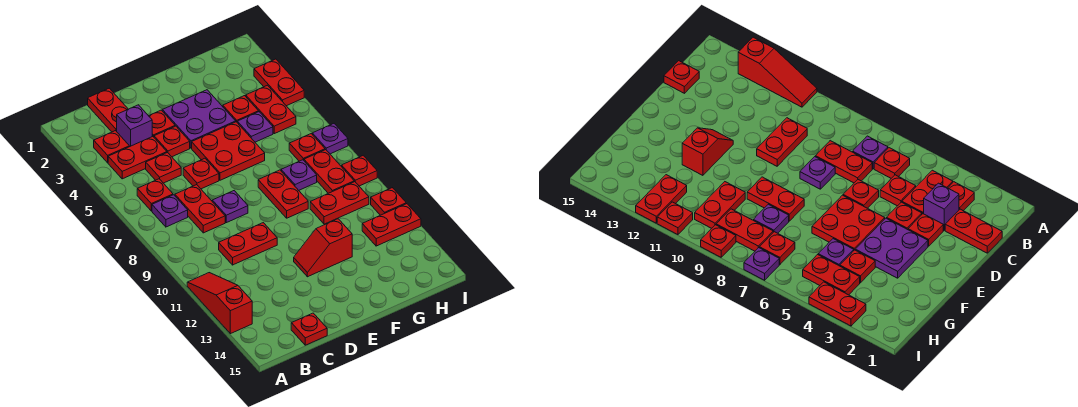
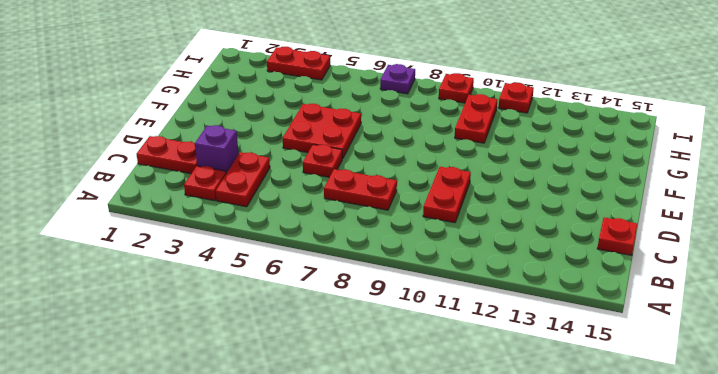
none -> red 1x3 slope [187,273,252,334]
none -> red 1x1 plate [137,179,173,211]
none -> purple 1x1 plate [152,195,188,227]
none -> red 1x1 plate [146,153,181,183]

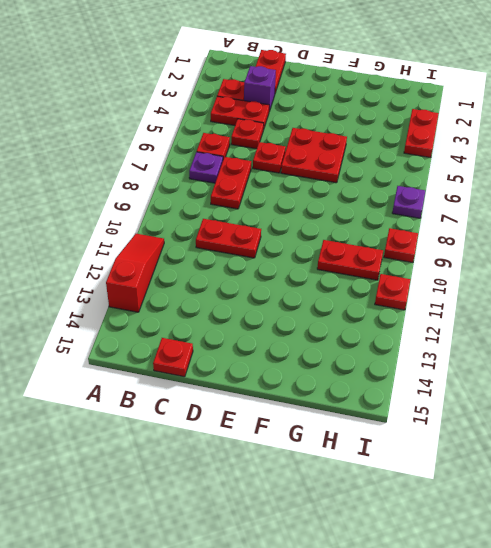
none -> red 1x1 plate [149,110,175,137]
none -> red 1x1 plate [154,126,190,157]
none -> purple 1x1 plate [212,191,248,223]
none -> purple 2x2 plate [162,90,236,148]

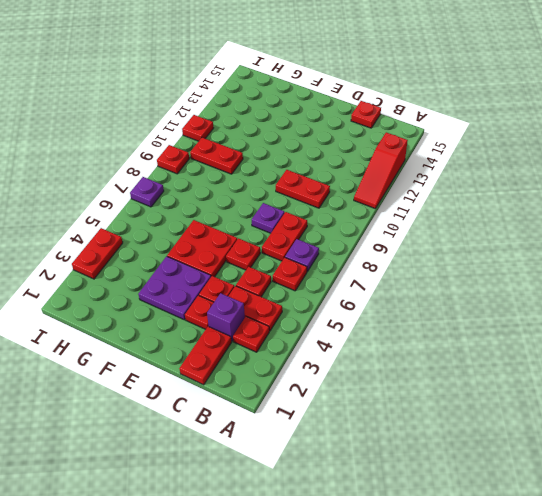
none -> red 1x2 slope [294,219,352,277]
none -> red 1x2 plate [258,170,308,218]
none -> red 1x1 plate [223,96,259,122]
none -> purple 1x1 plate [237,112,273,142]

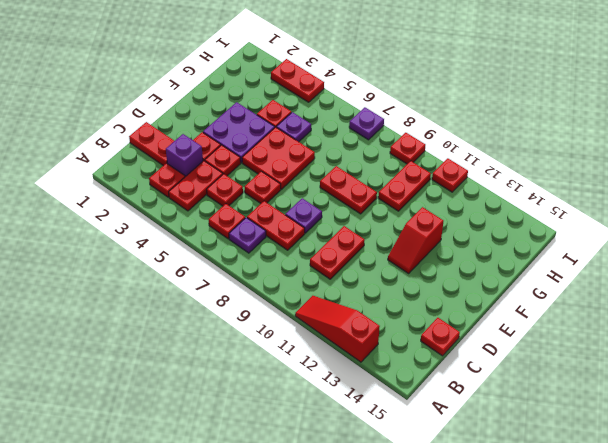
none -> purple 1x1 plate [281,160,317,190]
none -> red 1x2 plate [246,85,296,134]
none -> red 1x1 plate [289,134,325,161]
none -> red 1x2 plate [304,150,354,193]

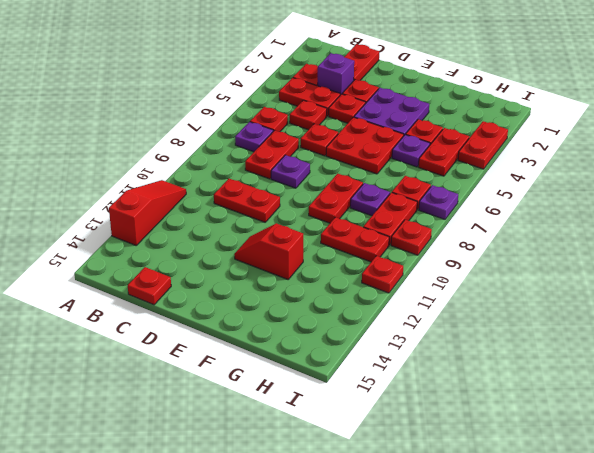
none -> red 1x2 plate [362,204,421,246]

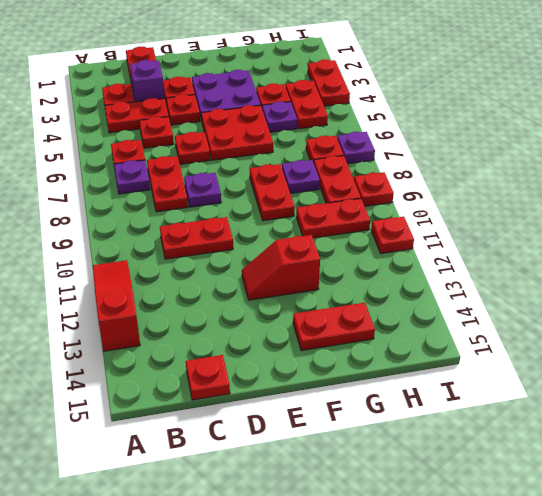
red 1x2 plate [293,303,375,351] -> red 1x2 plate moved to [362,204,421,246]

